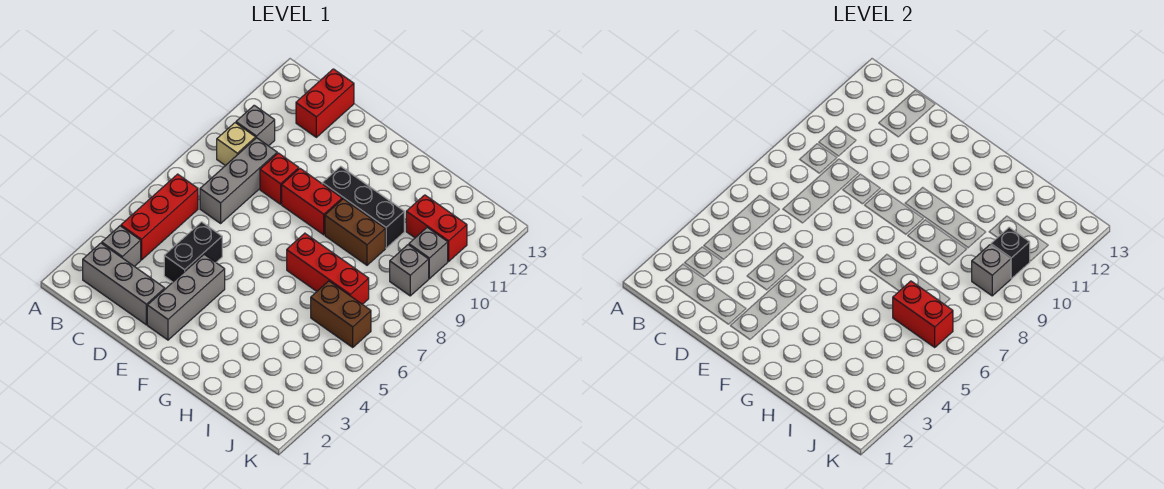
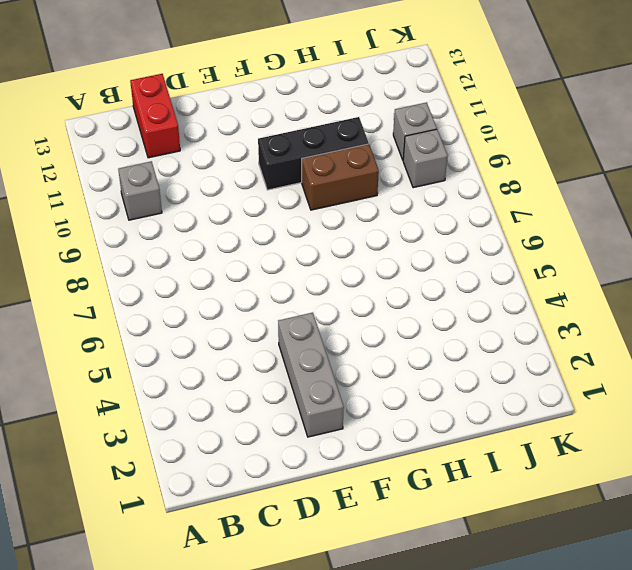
none -> grey 1x3 brick [83,243,165,325]
none -> grey 1x1 brick [102,226,141,266]
none -> red 1x3 brick [121,174,198,260]

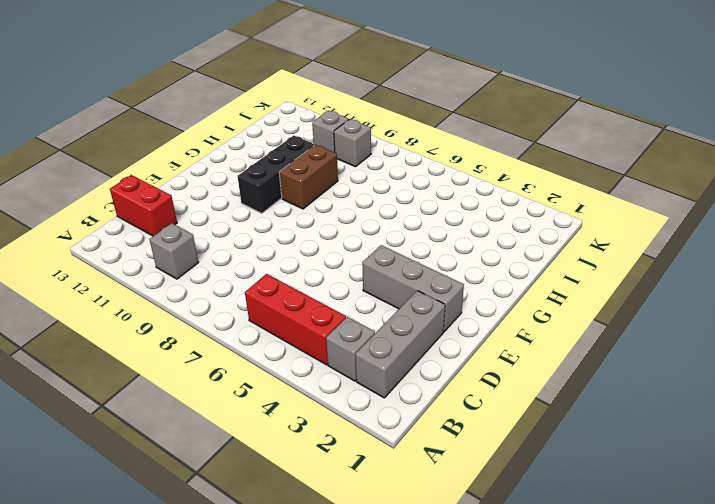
none -> tan 1x1 brick [217,123,256,166]
none -> grey 1x3 brick [200,138,277,223]
none -> black 1x2 brick [164,222,222,282]

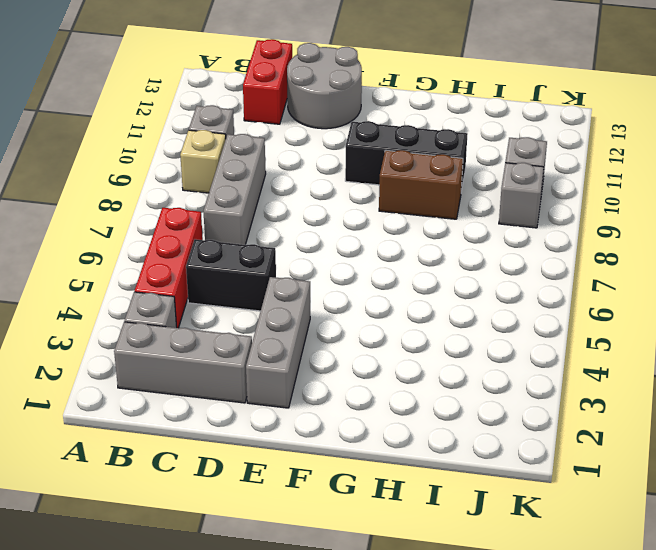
black 1x2 brick [186,239,276,311] -> black 1x2 brick turned to [164,222,222,282]
grey 2x2 round brick [287,43,362,129] -> none
none -> red 1x1 brick [260,153,299,204]
none -> red 1x2 brick [282,168,342,235]
none -> red 1x3 brick [287,233,369,304]

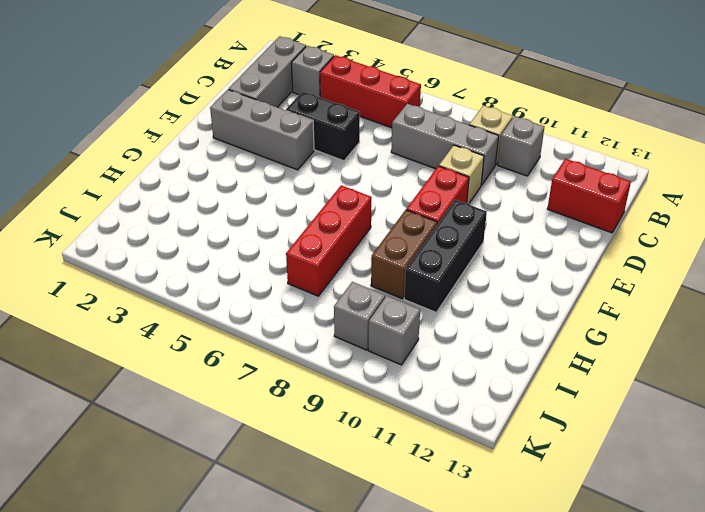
tan 1x1 brick [439,145,484,204] -> red 1x1 brick [260,153,299,204]
none -> brown 1x2 brick [311,281,371,347]
none -> red 1x2 brick [406,195,467,261]
none -> red 1x2 brick [893,281,953,347]

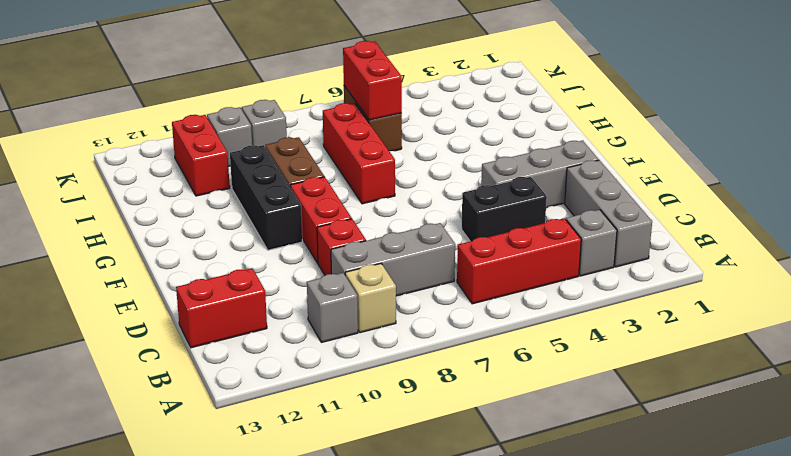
none -> grey 1x1 brick [972,245,1011,296]
none -> black 1x1 brick [991,227,1030,279]

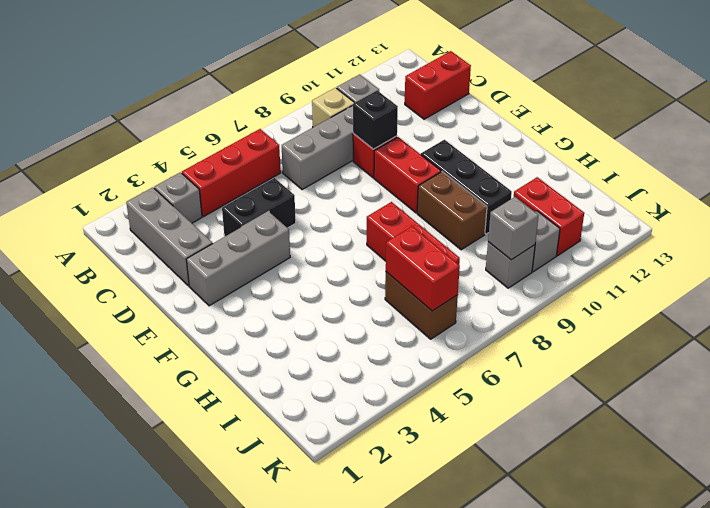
black 1x1 brick [353,91,398,149] -> black 1x1 brick moved to [991,227,1030,279]

